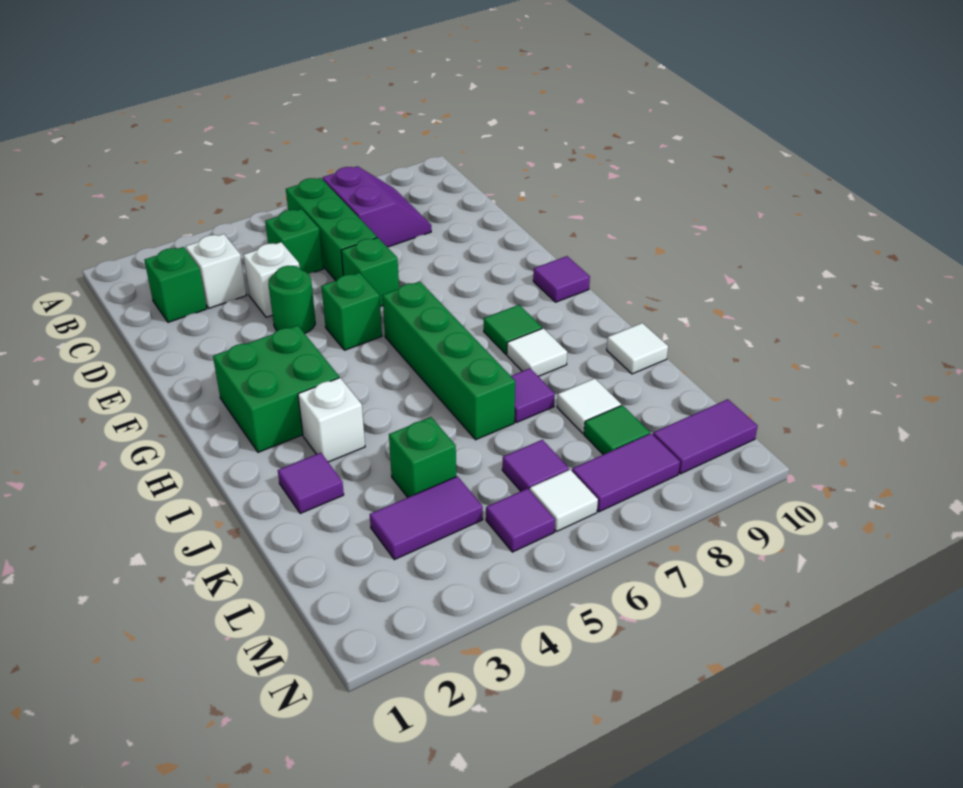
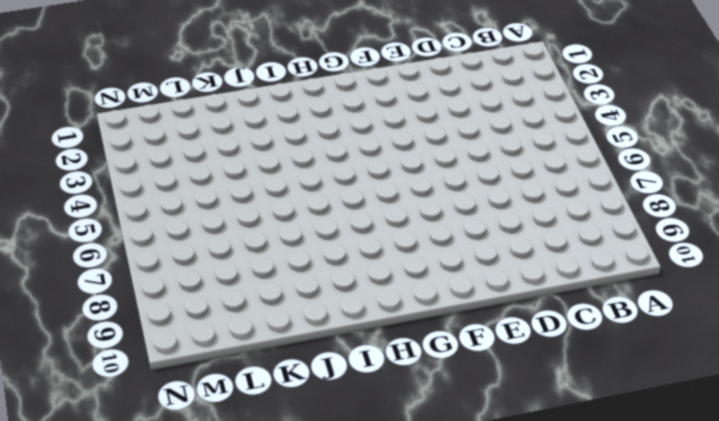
none -> green 1x3 brick [286,178,377,281]
none -> purple 2x2 slope [323,166,431,247]
none -> green 1x1 brick [144,247,207,322]

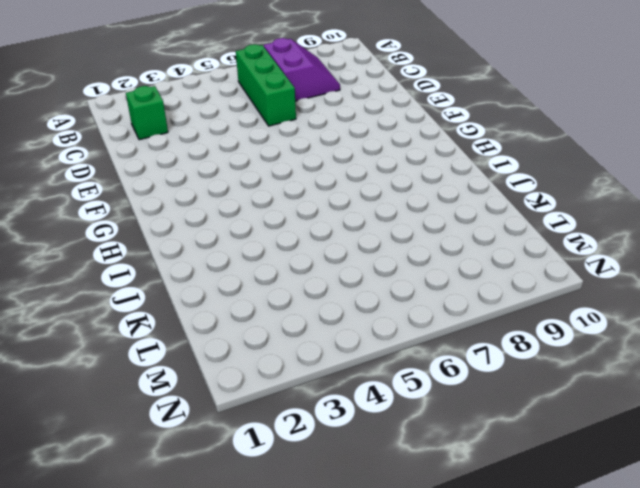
none -> white 1x1 brick [186,234,246,308]
none -> green 1x1 brick [265,209,323,274]
none -> white 1x1 brick [243,242,300,317]

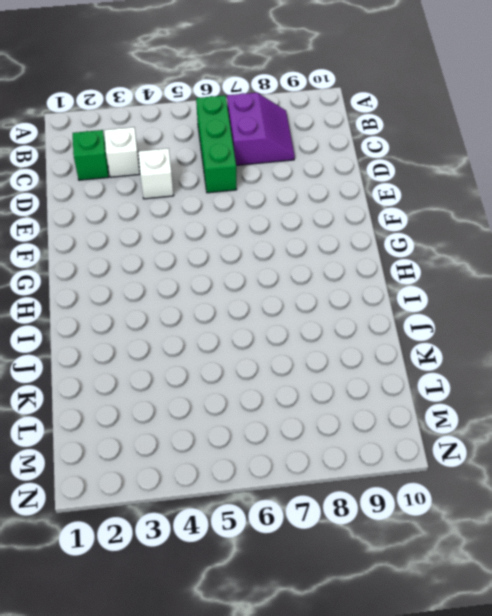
none -> green 1x1 brick [265,209,323,274]
none -> green 1x1 round brick [268,266,315,333]
none -> green 1x1 brick [341,238,399,306]

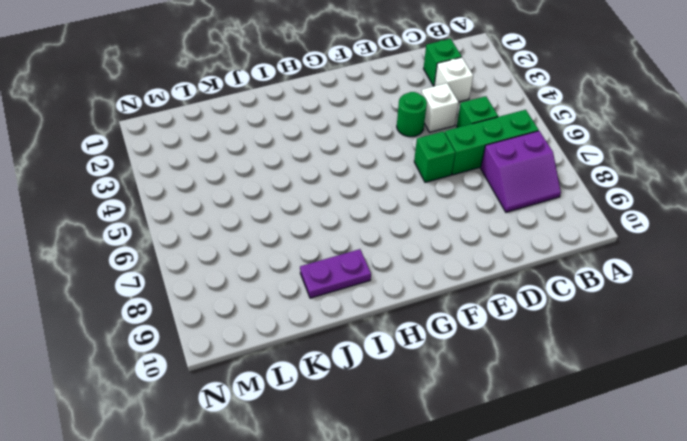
purple 1x2 plate [300,249,371,298] -> none
none -> green 1x1 brick [321,273,382,350]
none -> green 2x2 brick [213,325,339,452]
none -> green 1x4 brick [382,282,515,440]

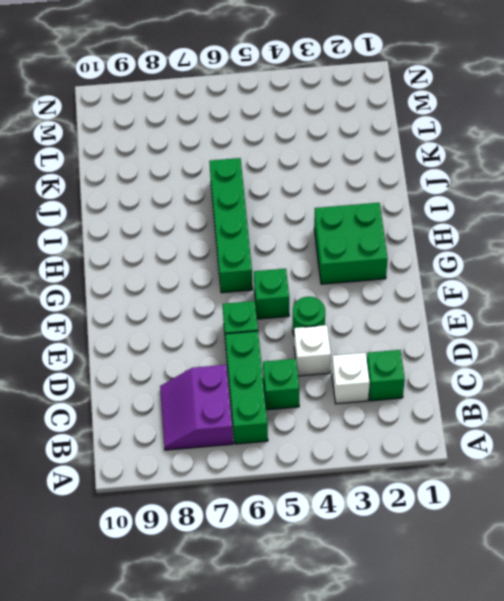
none -> purple 1x1 tile [533,256,590,302]
none -> green 1x1 tile [484,305,542,354]
none -> white 1x1 brick [298,378,365,462]

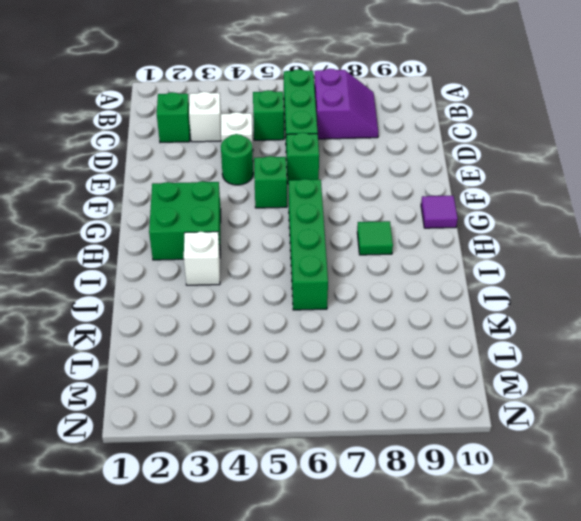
none -> white 1x1 tile [507,328,567,376]
none -> purple 1x1 tile [278,453,344,514]
none -> purple 1x1 tile [511,368,555,423]

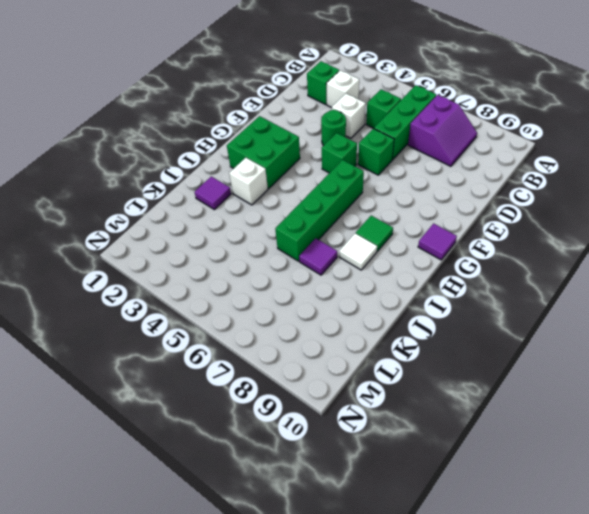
none -> white 1x1 tile [607,323,668,374]
none -> green 1x1 brick [389,417,456,497]
none -> white 1x1 tile [557,378,621,433]

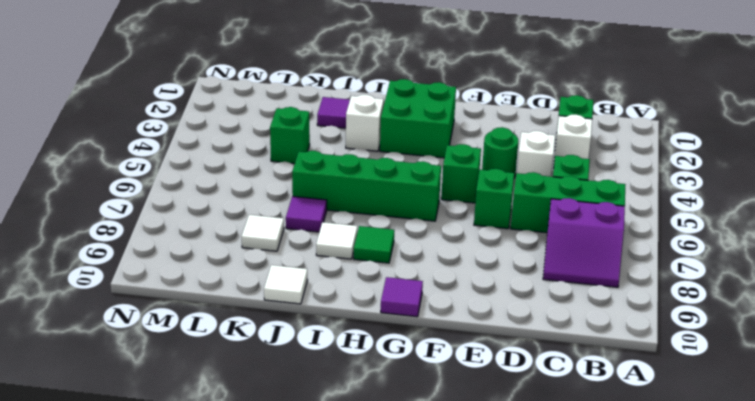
none -> purple 1x2 tile [370,476,483,560]
none -> purple 1x1 tile [502,440,569,491]
none -> green 1x1 tile [584,405,650,455]

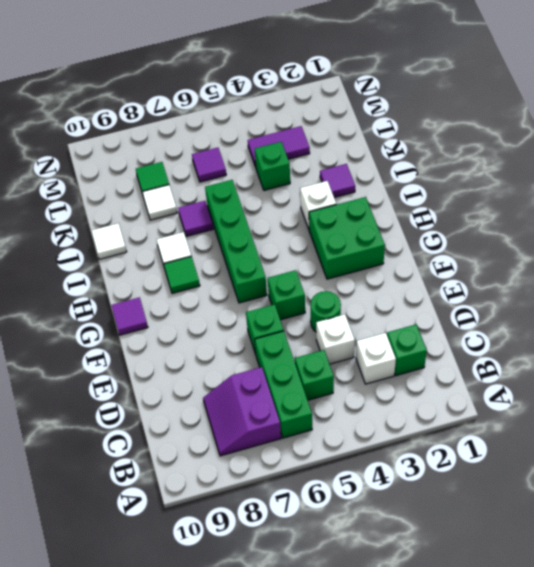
none -> purple 1x1 tile [486,488,555,552]
none -> white 1x1 tile [530,470,598,532]
none -> purple 1x2 tile [572,433,680,512]

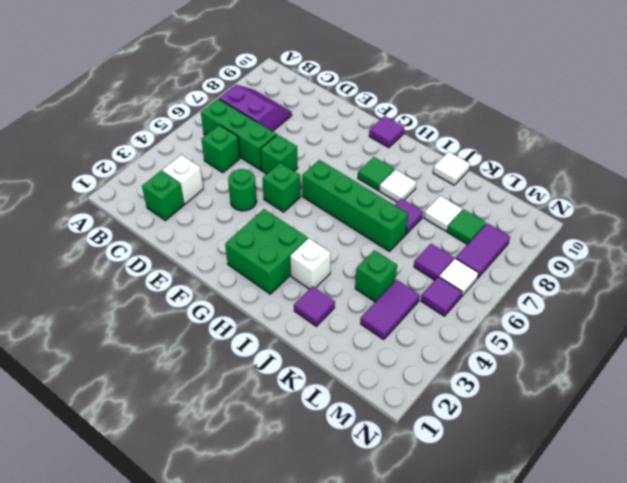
none -> white 1x1 brick [243,242,300,317]
none -> purple 1x2 tile [653,399,758,474]

